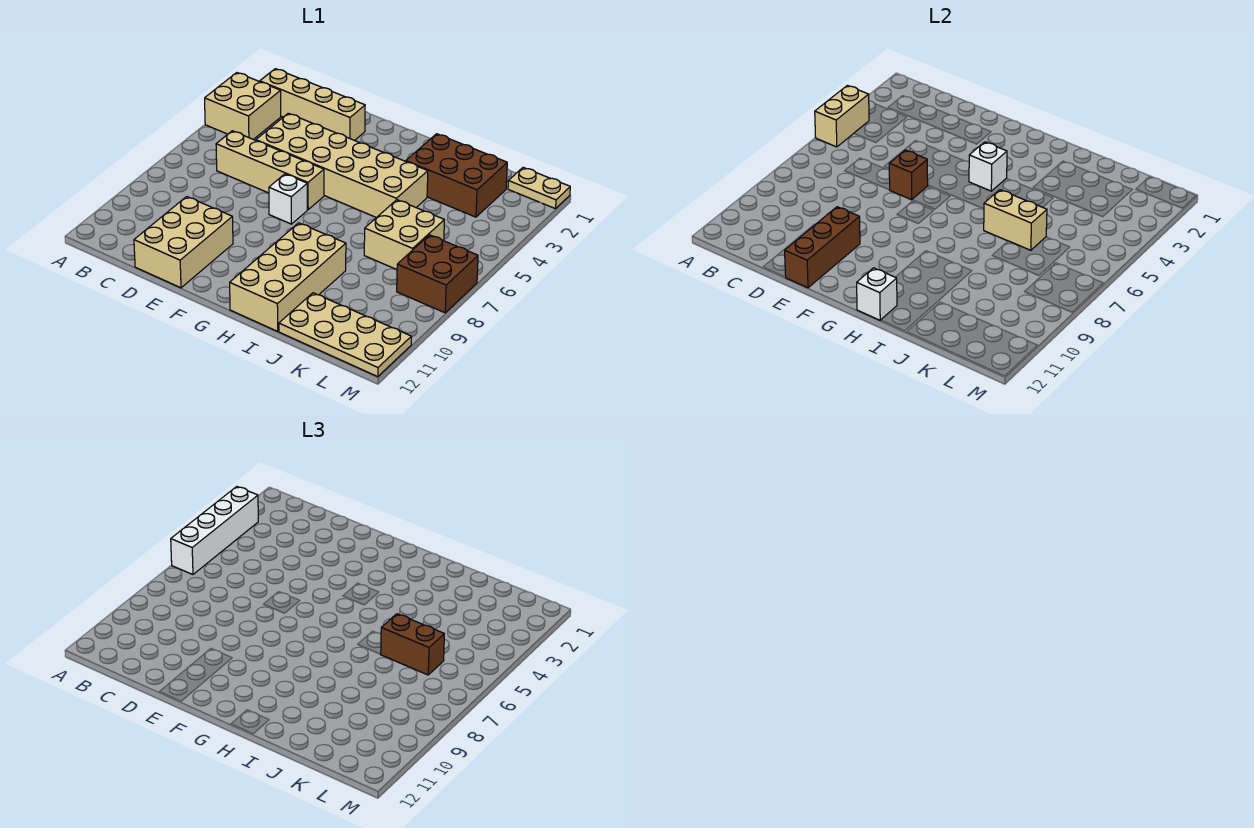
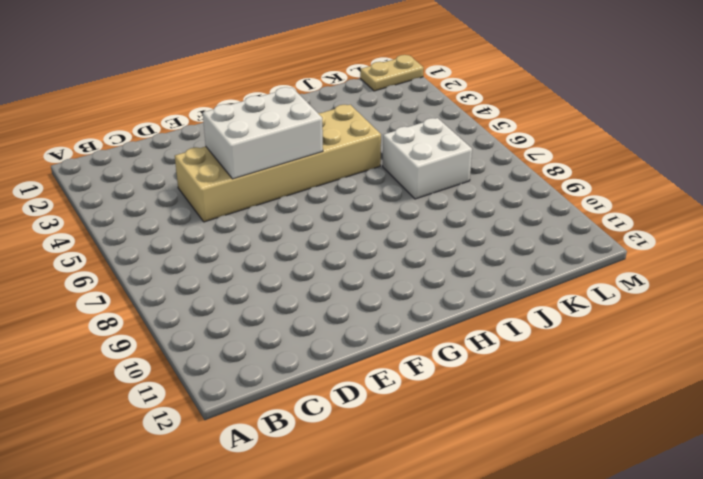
white 2x3 brick [203,87,323,179] -> white 1x1 brick [969,142,1007,191]
white 2x2 brick [383,118,472,199] -> tan 2x2 brick [364,200,444,270]
none -> tan 2x2 brick [205,73,281,139]
none -> tan 1x4 brick [260,69,365,141]
none -> tan 1x4 brick [216,131,324,210]

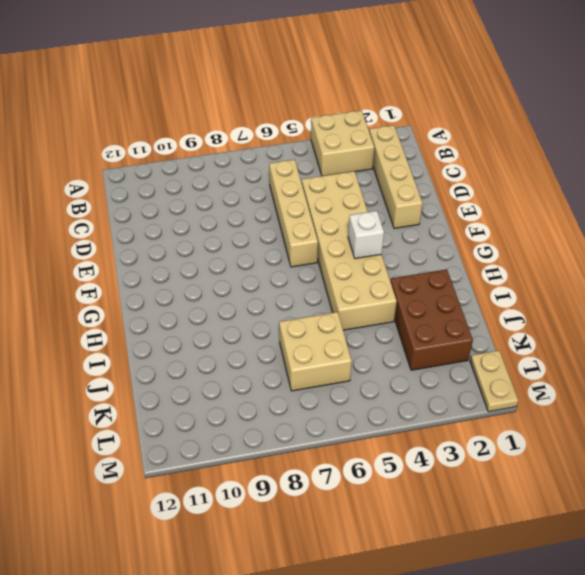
none -> tan 2x3 brick [134,197,233,288]
none -> white 1x1 brick [269,174,307,224]
none -> tan 2x4 brick [230,223,346,331]

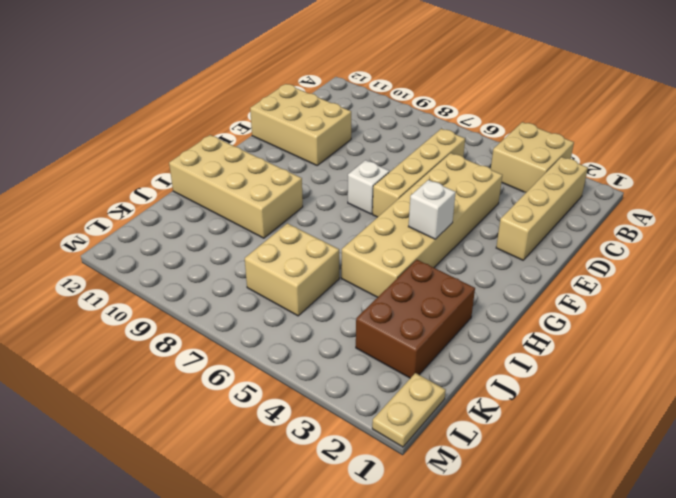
none -> tan 2x4 plate [279,293,411,377]
none -> brown 2x2 brick [397,235,478,313]
none -> tan 1x2 brick [815,85,869,147]

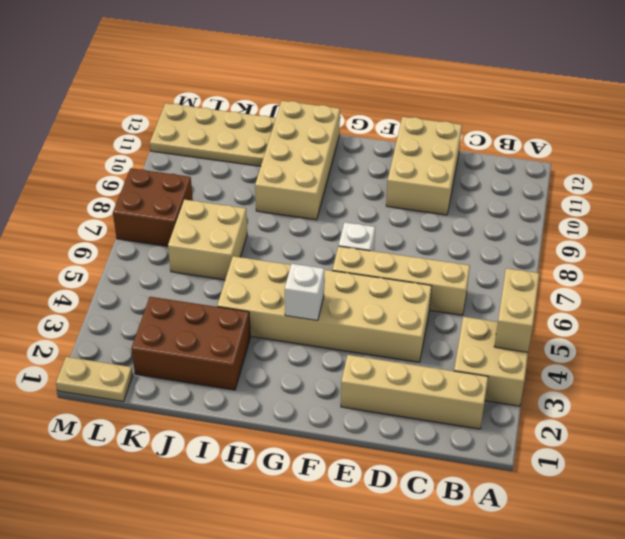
none -> brown 1x1 brick [889,150,928,200]
none -> brown 1x3 brick [785,207,860,288]
none -> white 1x1 brick [857,268,897,320]

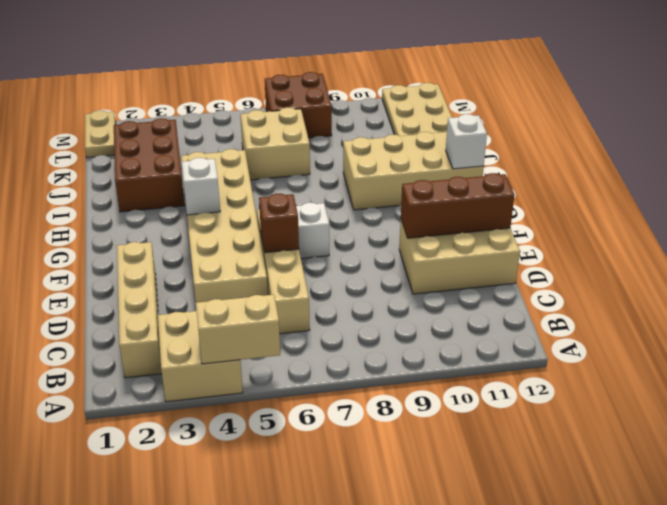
none -> tan 1x2 brick [984,190,1047,250]
none -> white 1x4 brick [171,487,258,575]
none -> brown 1x2 brick [381,614,444,675]

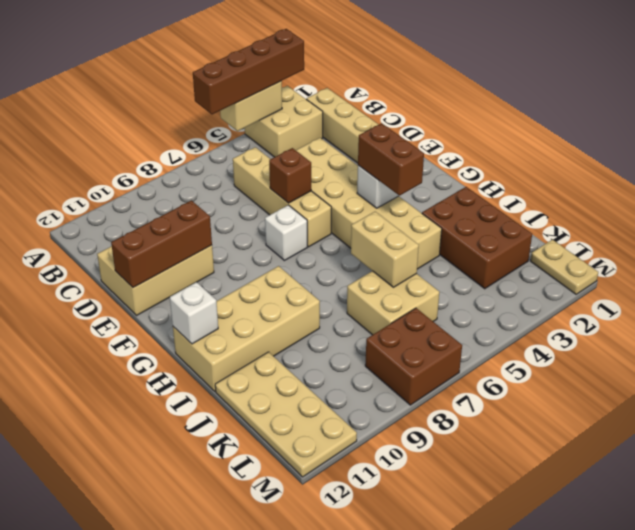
brown 1x4 brick [193,29,304,114] -> white 1x4 brick [171,487,258,575]
brown 1x2 brick [358,123,424,196] -> brown 1x2 brick moved to [381,614,444,675]

